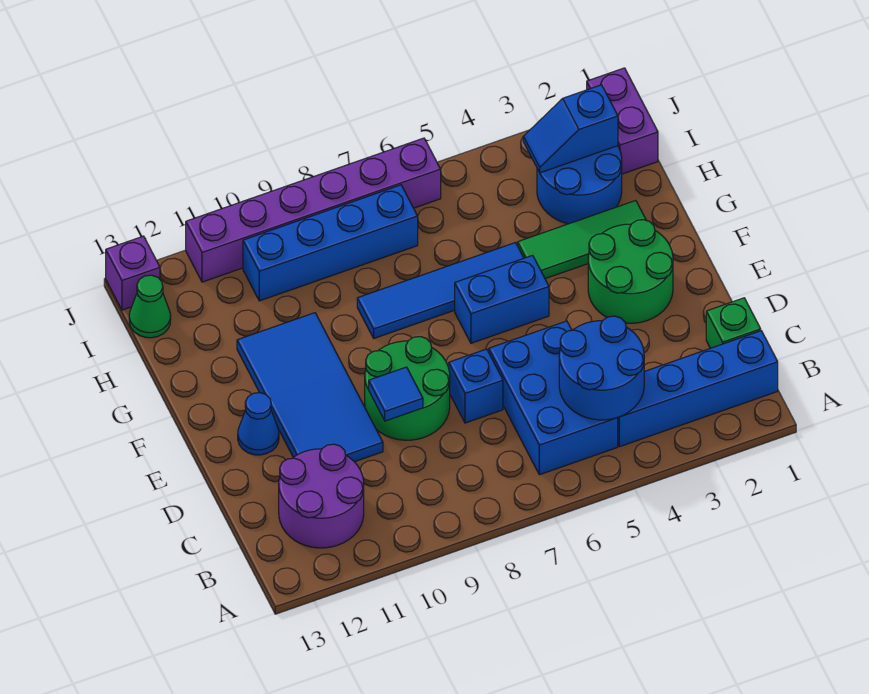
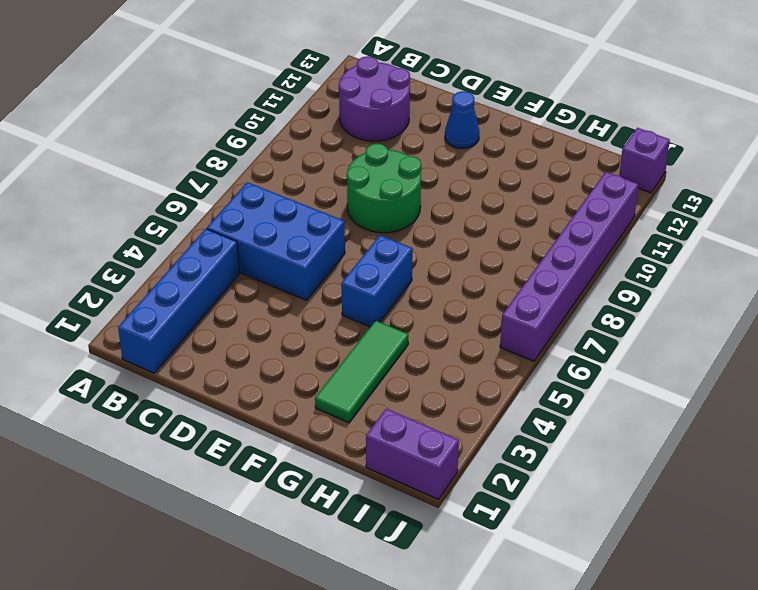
none -> green 1x1 brick [706,298,761,348]
none -> blue 1x1 brick [449,349,503,423]
none -> blue 2x4 tile [237,313,383,462]

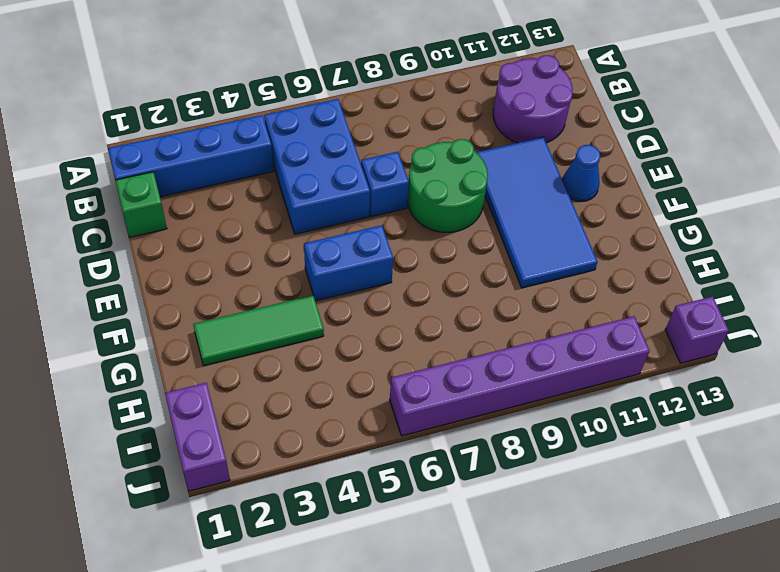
none -> green 2x2 round brick [588,220,673,323]
none -> blue 1x4 tile [357,243,524,338]
none -> blue 2x2 round brick [537,146,622,224]

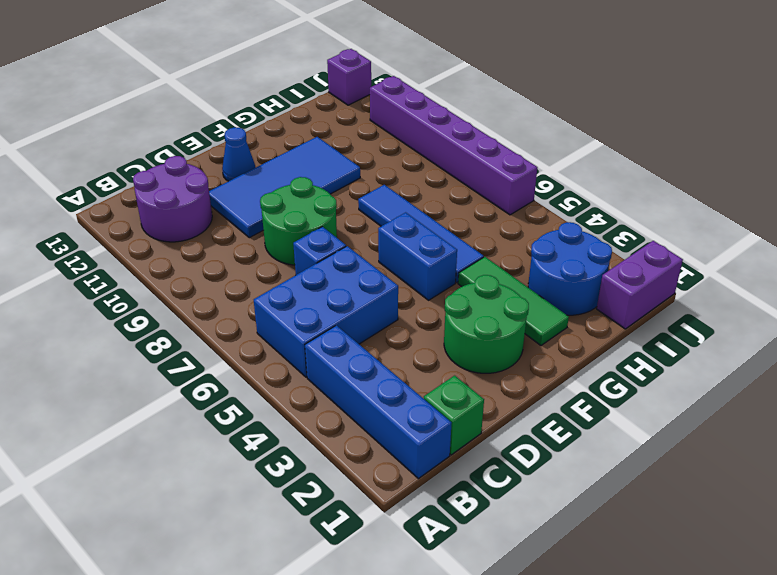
none -> blue 1x4 brick [243,185,418,301]
none -> green 1x1 cone [129,275,171,338]
none -> blue 2x2 round brick [559,316,644,420]

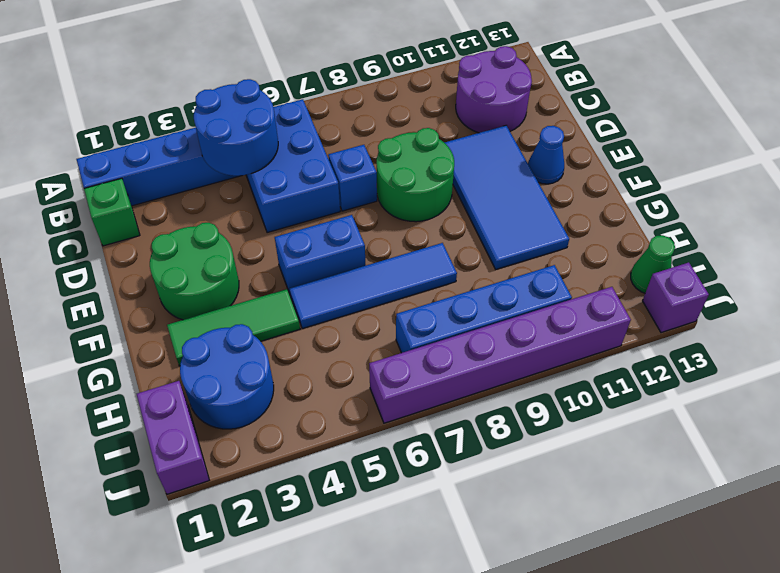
none -> blue 1x1 tile [369,367,423,421]
none -> blue 1x2 slope [523,85,618,173]

